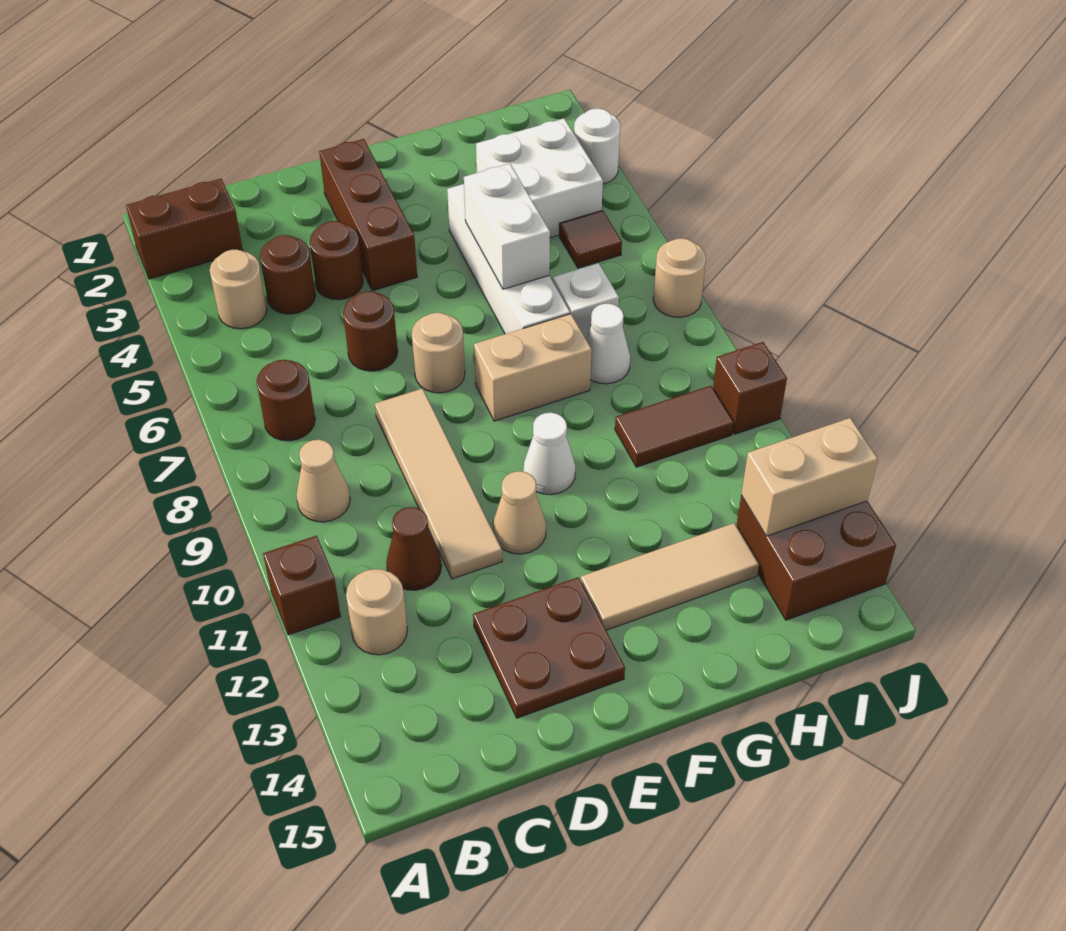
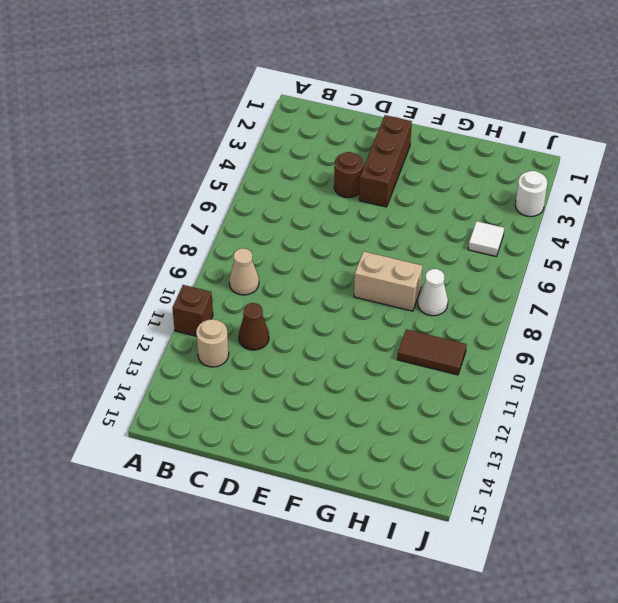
white 1x1 tile [468,221,504,256] -> brown 1x1 tile [559,210,622,268]
none -> brown 1x2 brick [126,179,243,279]
none -> tan 1x1 round brick [210,250,267,329]
none -> brown 1x1 round brick [256,360,315,441]
none -> brown 1x1 round brick [260,235,315,314]

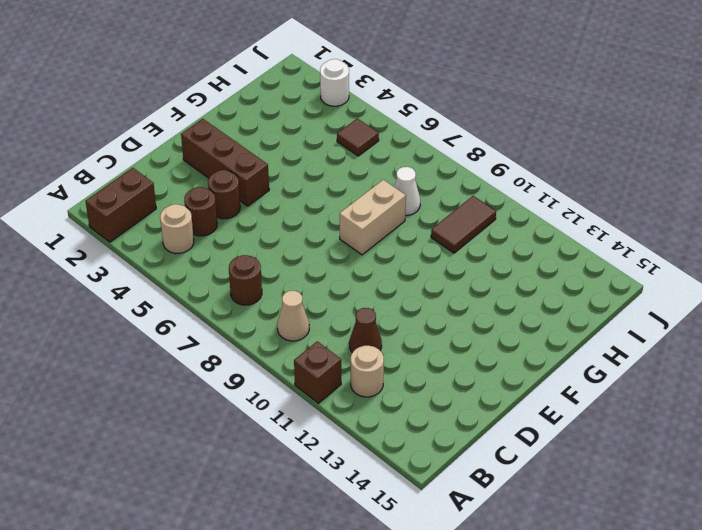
none -> brown 1x1 round brick [343,291,398,371]
none -> tan 1x4 tile [375,388,502,579]
none -> brown 2x2 plate [473,577,625,718]
none -> tan 1x1 round brick [412,313,465,393]

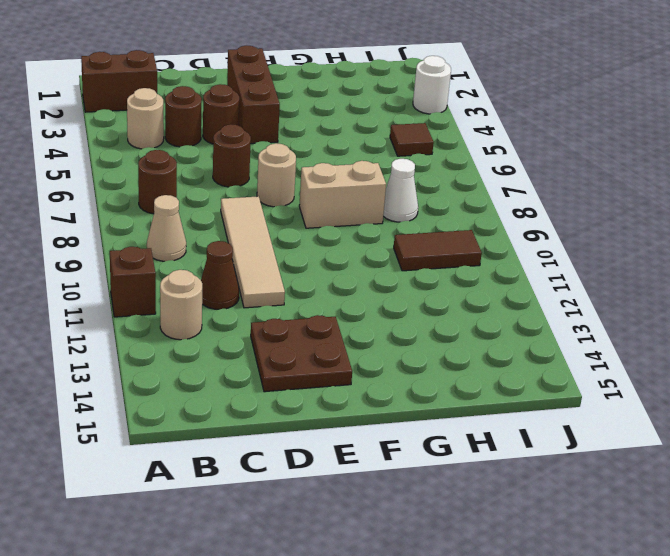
none -> tan 1x1 cone [493,471,546,554]
none -> white 1x1 cone [523,413,576,495]
none -> tan 1x3 tile [581,523,759,630]
none -> white 1x4 brick [447,184,570,334]

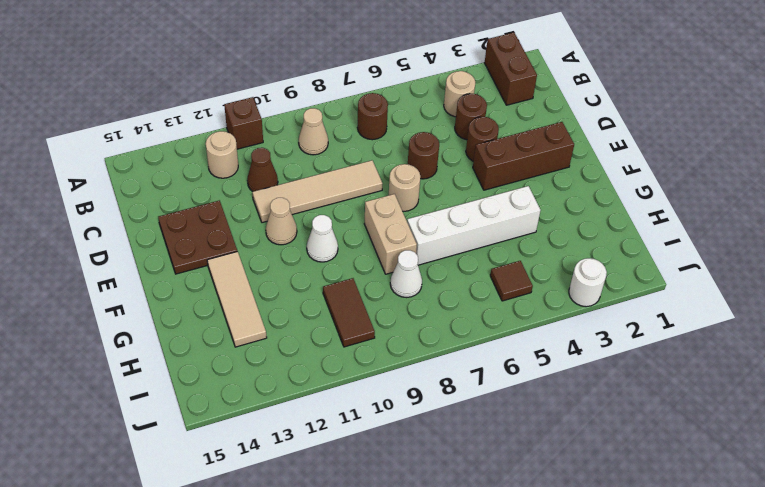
none -> white 2x2 brick [476,119,603,238]
none -> white 1x1 brick [553,263,619,339]
none -> brown 2x2 brick [736,495,896,620]
none -> tan 1x1 round brick [653,238,706,317]

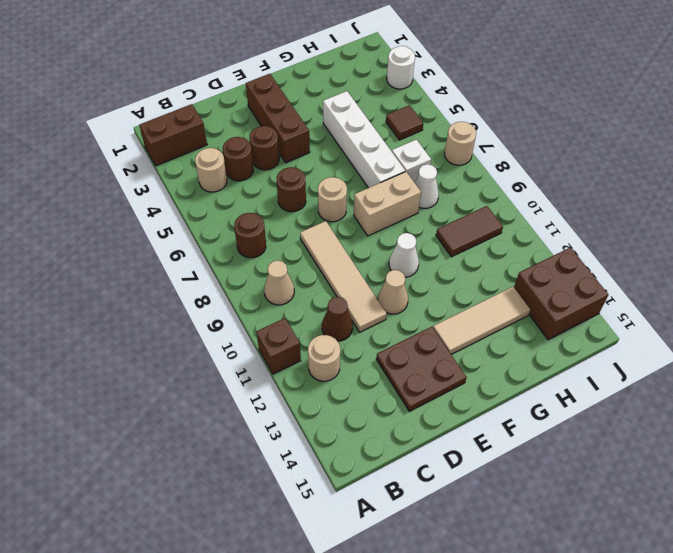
none -> white 2x2 brick [476,119,603,238]
none -> brown 1x1 brick [713,342,787,434]
none -> white 1x2 brick [464,164,550,289]
none -> tan 1x2 brick [741,418,878,536]

